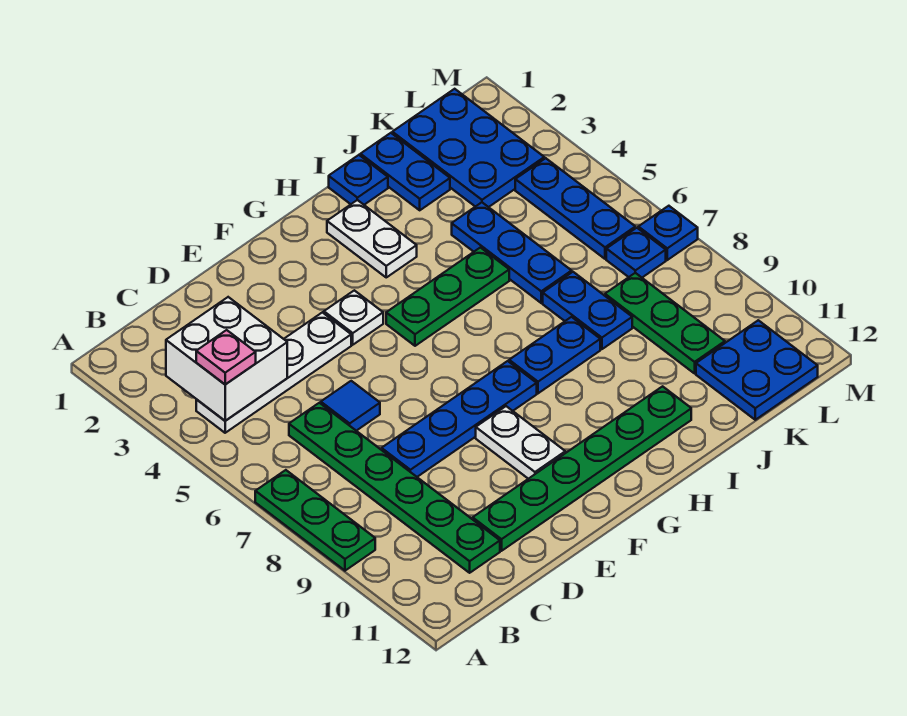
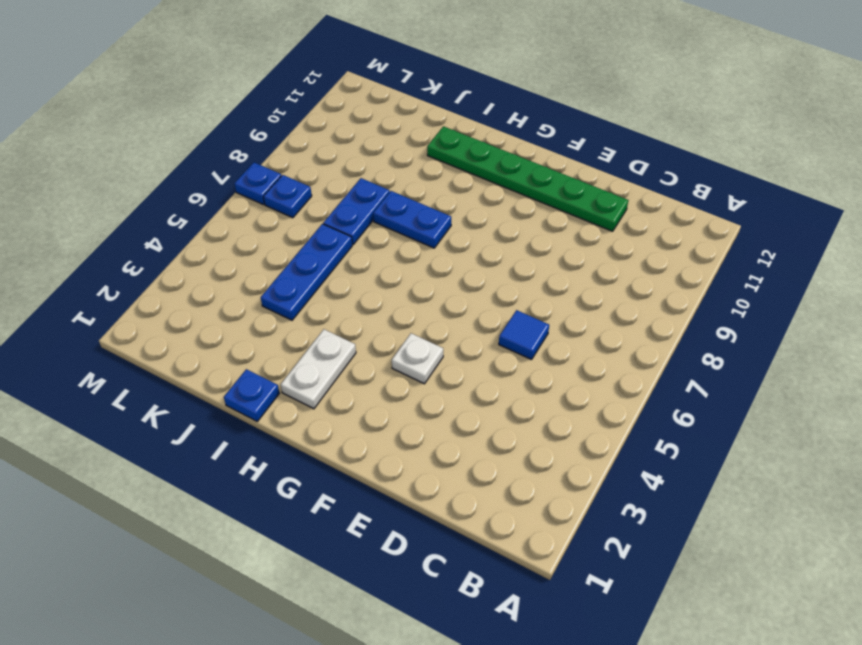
none -> green 1x3 plate [255,470,375,571]
none -> white 1x4 plate [196,312,351,433]
none -> green 1x6 plate [289,403,500,573]

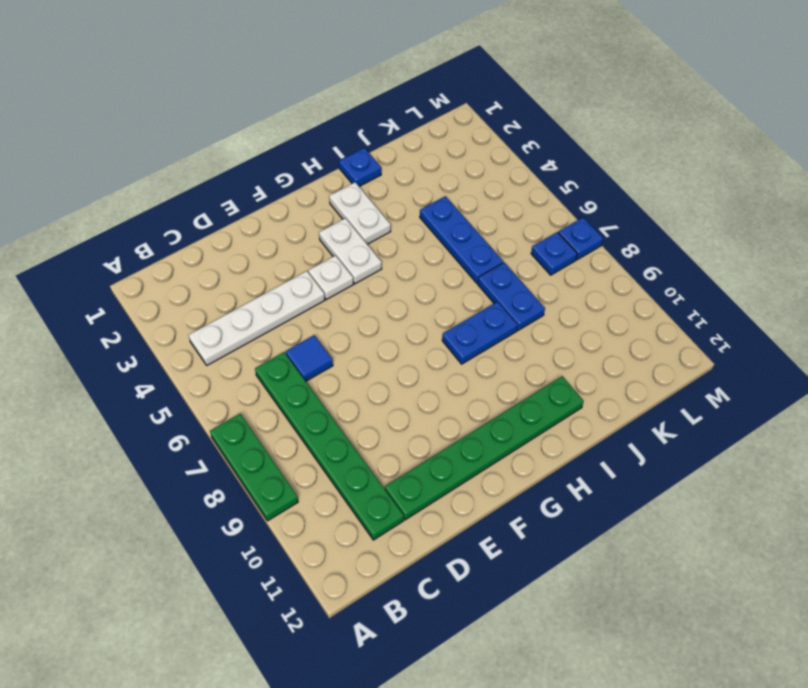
white 1x2 plate [319,218,382,284] -> white 1x2 plate moved to [476,406,565,479]
none -> blue 1x4 plate [382,361,537,477]
none -> green 1x3 plate [386,247,509,346]
none -> blue 1x2 plate [360,133,450,210]

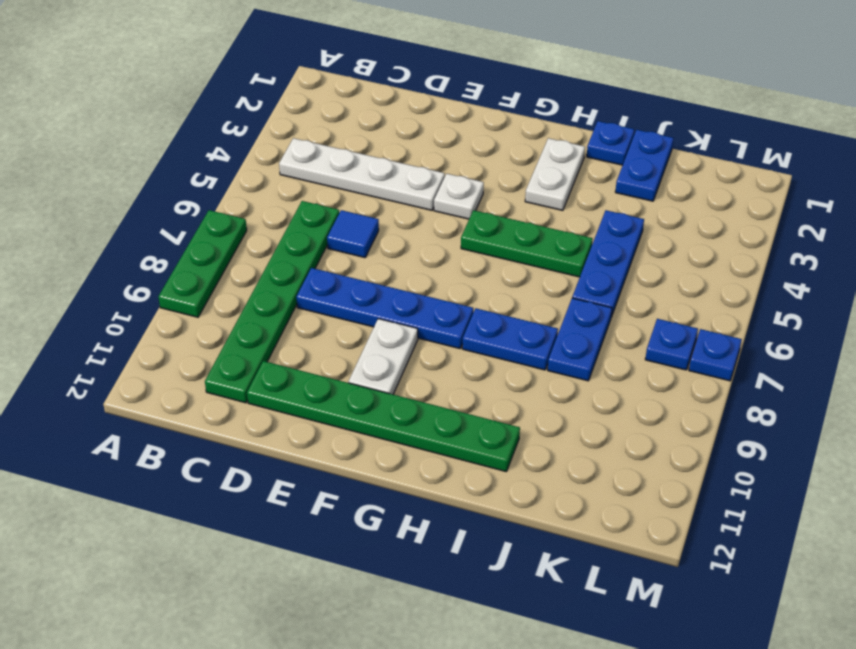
none -> blue 2x3 plate [392,89,544,207]
none -> green 1x3 plate [605,273,725,373]
none -> blue 2x2 plate [696,320,818,420]

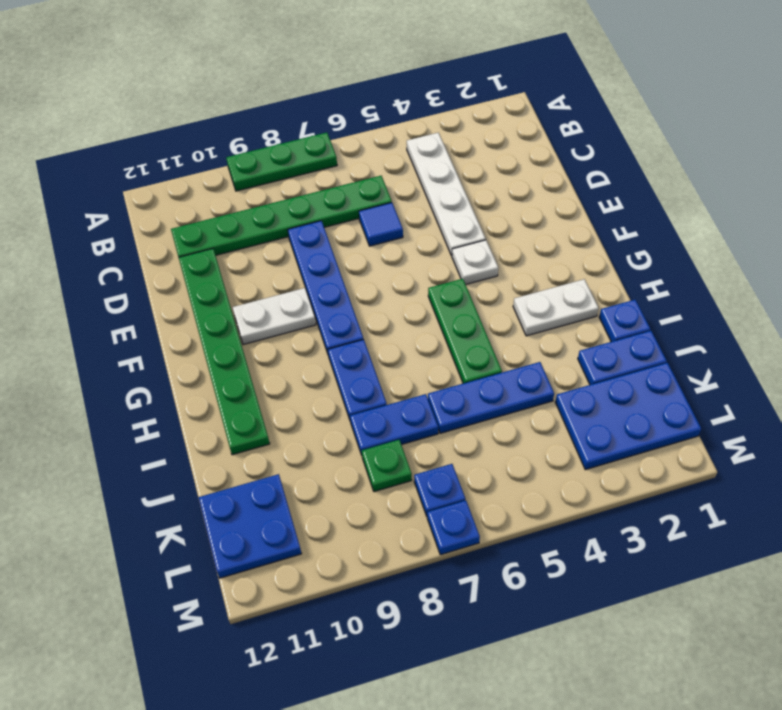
green 1x1 plate [362,440,412,492] -> green 1x3 plate [605,273,725,373]
none -> blue 1x3 plate [515,158,635,259]
none -> white 2x2 brick [166,297,287,421]
none -> pink 1x1 plate [196,330,256,384]

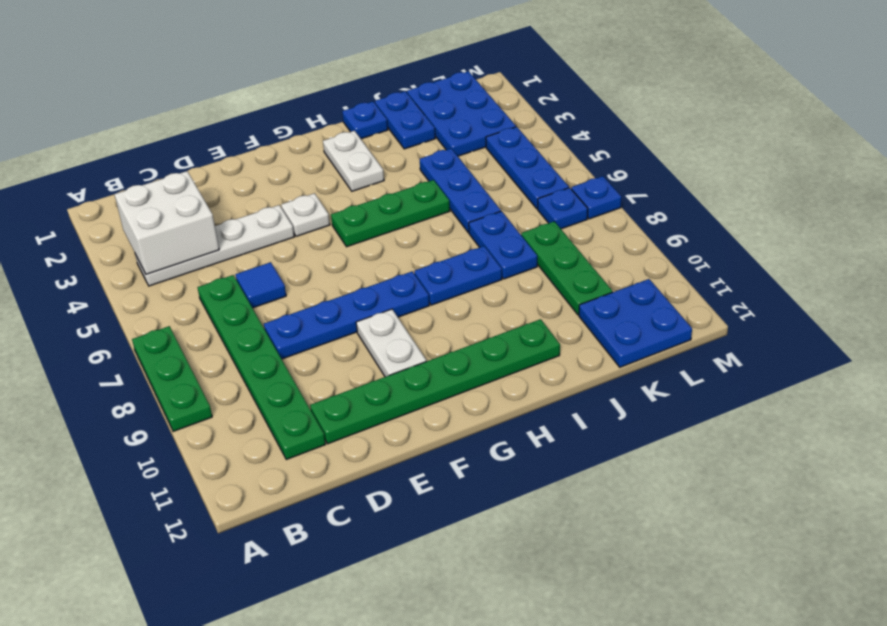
none -> pink 1x1 plate [196,330,256,384]

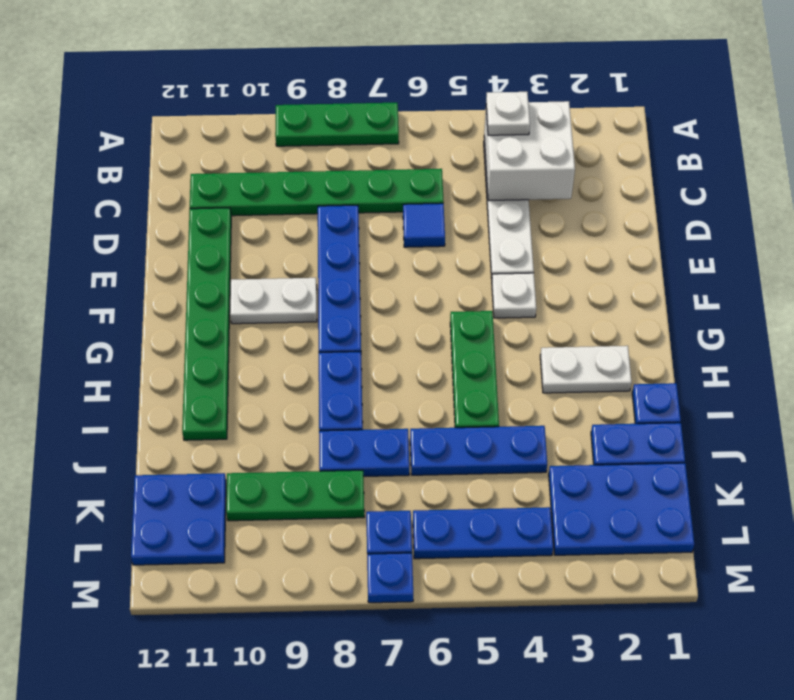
white 1x1 plate [486,92,530,135] -> pink 1x1 plate [196,330,256,384]

